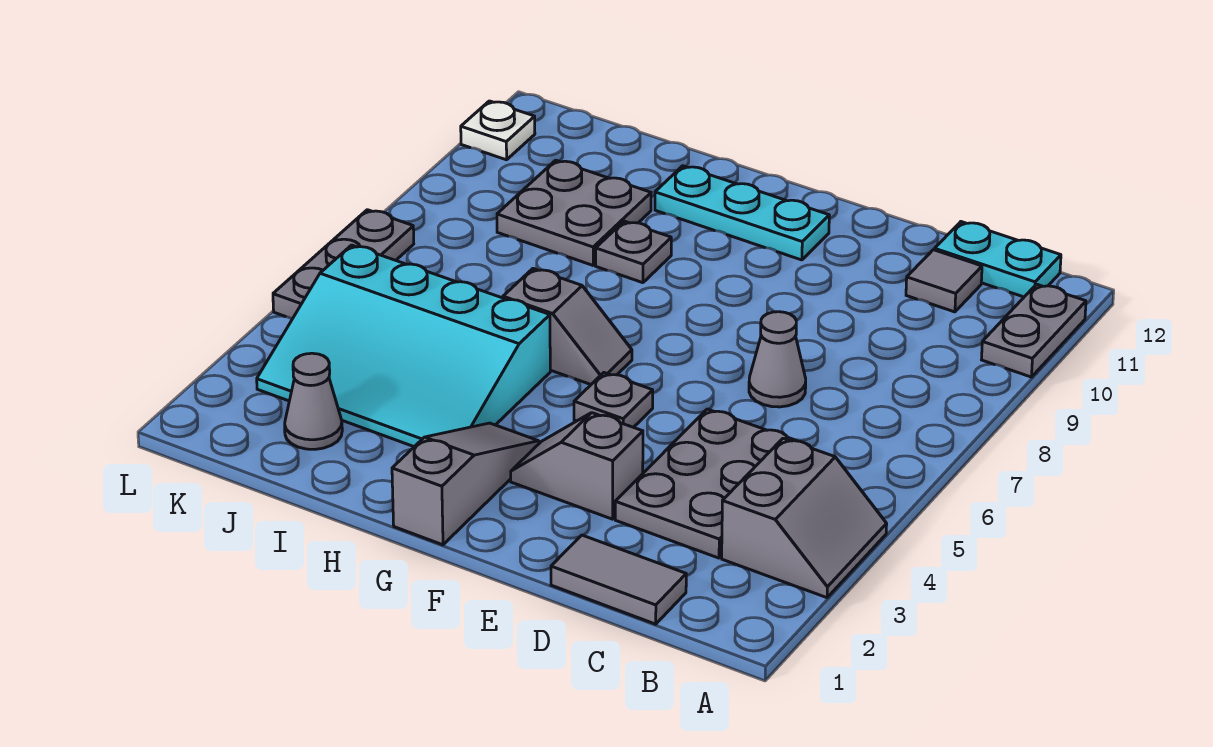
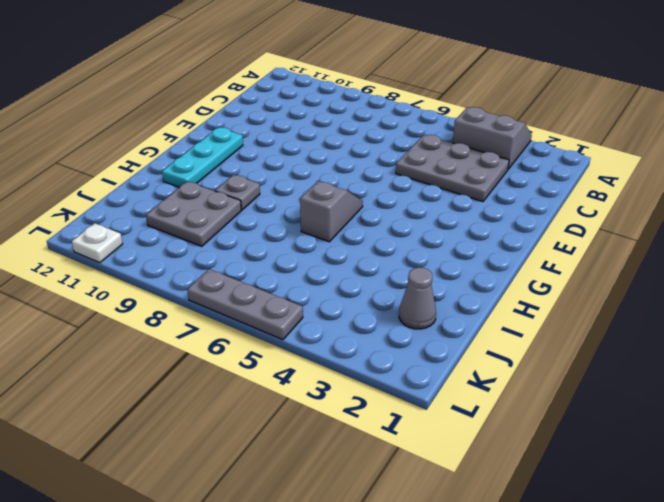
none -> grey 1x2 plate [982,284,1086,377]
none -> cyan 1x2 plate [935,222,1061,297]
none -> grey 1x2 tile [551,535,686,624]

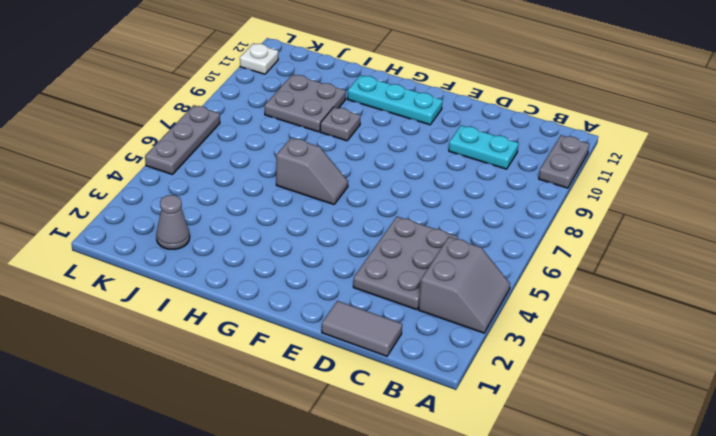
cyan 1x2 plate [449,125,519,169] -> cyan 1x2 plate moved to [935,222,1061,297]
none -> grey 1x1 tile [906,250,982,312]
none -> grey 1x1 cone [749,312,806,407]
none -> grey 1x2 slope [511,413,643,519]

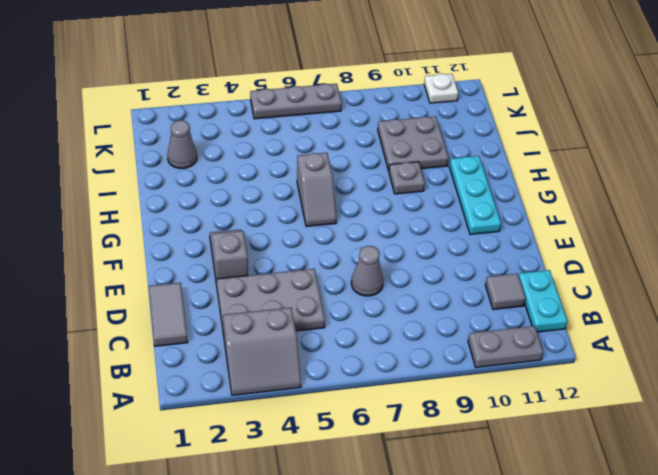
none -> grey 1x1 plate [574,373,653,427]
none -> grey 1x3 slope [392,423,539,545]
none -> cyan 3x4 slope [257,245,550,447]

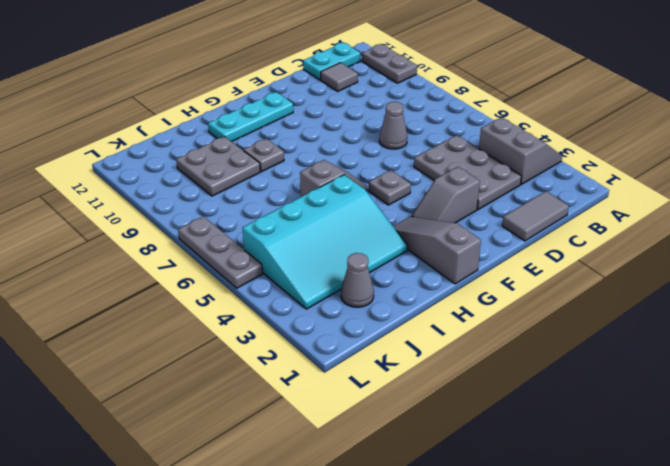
none -> white 1x1 plate [461,101,535,160]

